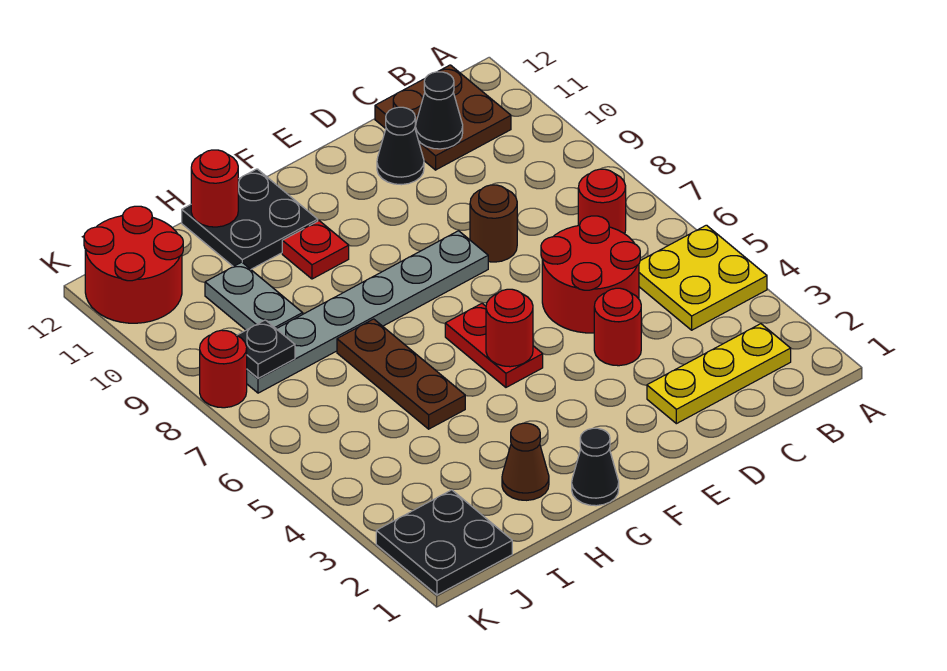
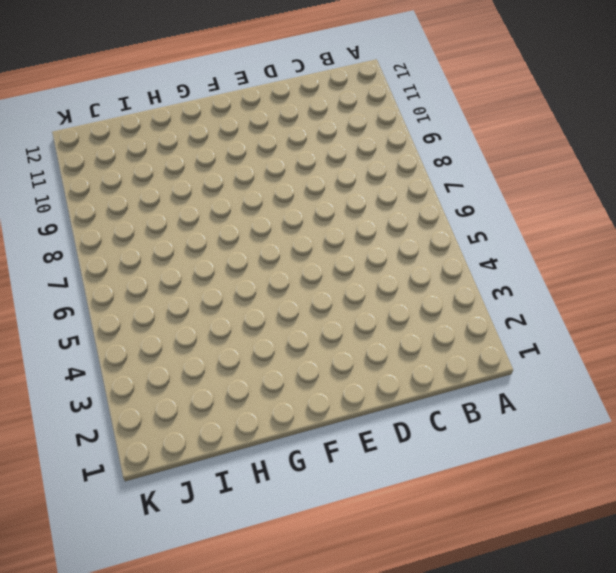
none -> yellow 2x2 plate [639,225,767,330]
none -> yellow 1x3 plate [647,324,791,424]
none -> red 1x1 round brick [578,169,626,234]

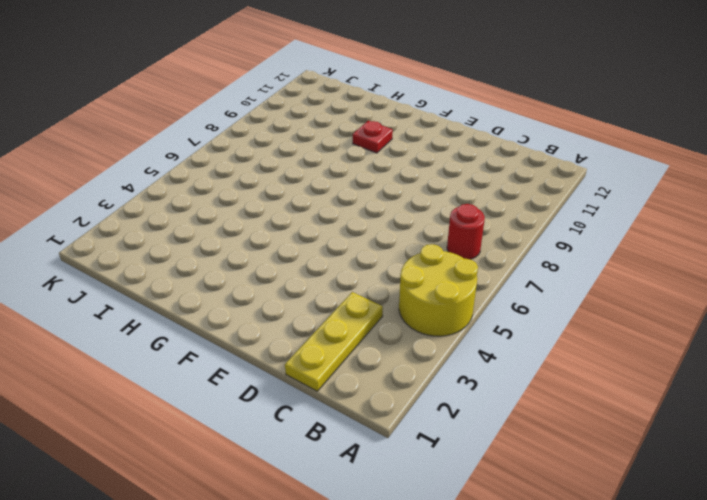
yellow 2x2 round brick [399,244,478,336] -> yellow 2x2 plate [639,225,767,330]
yellow 1x3 plate [285,292,383,391] -> yellow 1x3 plate turned to [647,324,791,424]
none -> brown 2x2 plate [375,65,511,170]
none -> red 2x2 round brick [541,216,640,333]
none -> red 1x1 round brick [594,288,641,366]

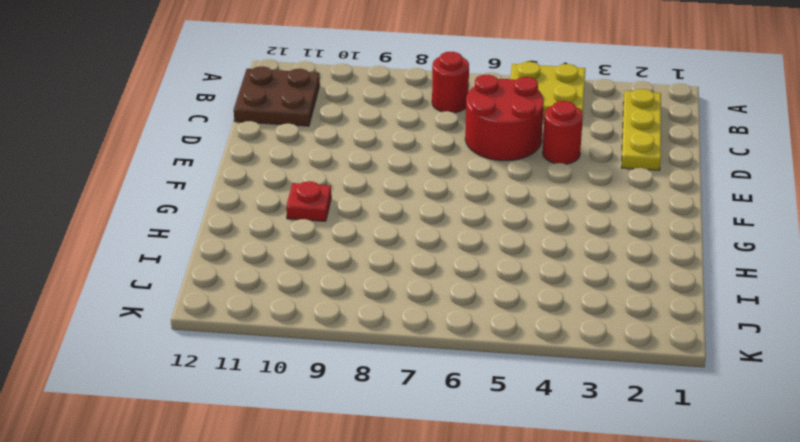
none -> brown 1x1 round brick [470,185,517,262]
none -> black 1x1 cone [377,107,424,185]
none -> grey 1x6 plate [247,231,488,393]

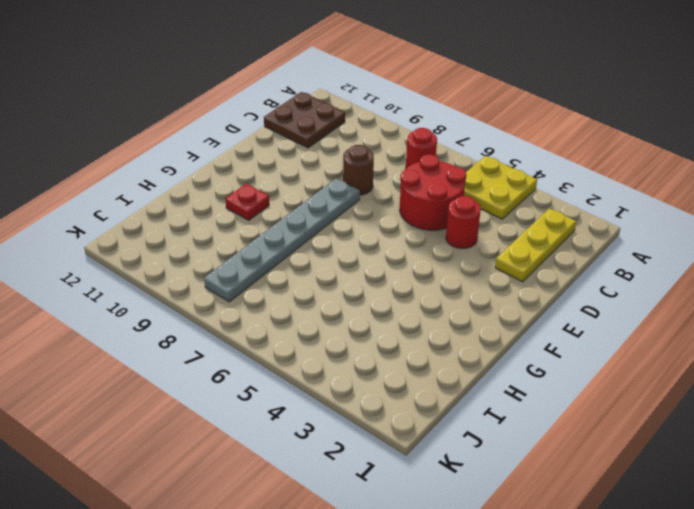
none -> black 1x1 cone [377,107,424,185]
none -> red 1x2 plate [445,304,543,387]
none -> black 1x1 cone [572,428,619,506]

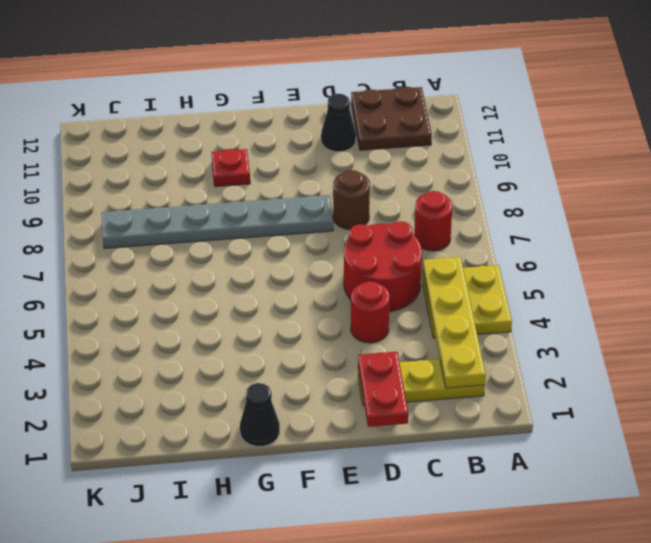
yellow 1x4 plate [423,257,486,388] -> none
red 1x2 plate [358,352,408,427] -> red 1x2 plate moved to [445,304,543,387]
none -> black 2x2 plate [182,169,318,269]
none -> brown 1x1 cone [502,423,549,500]
none -> brown 1x3 plate [337,319,465,429]

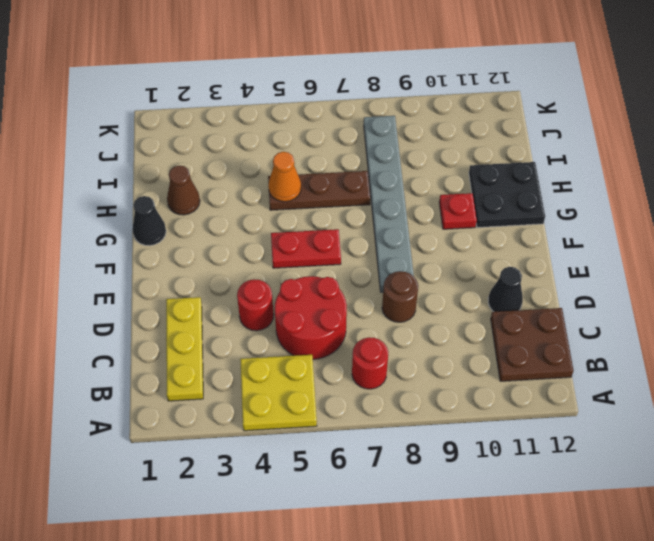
orange 1x1 cone [268,152,301,202] -> none
none -> grey 1x2 plate [205,262,303,330]
none -> black 2x2 plate [376,490,512,595]
none -> red 2x2 round brick [84,206,183,323]

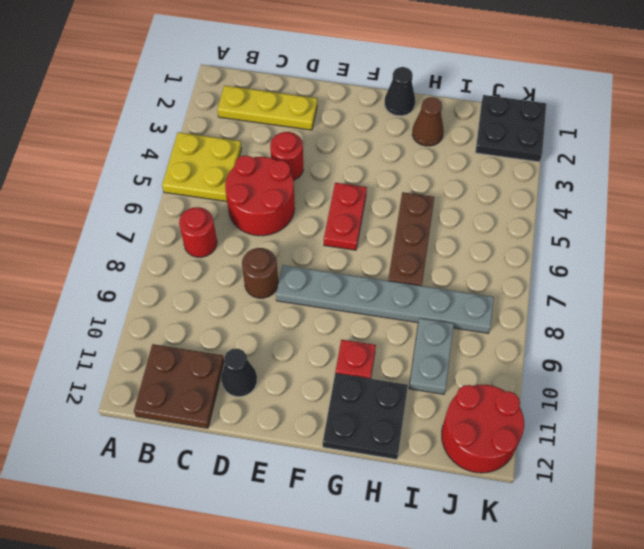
none -> red 1x1 round brick [200,330,247,408]
none -> black 1x1 cone [416,72,463,149]
none -> red 1x1 round brick [486,289,533,367]

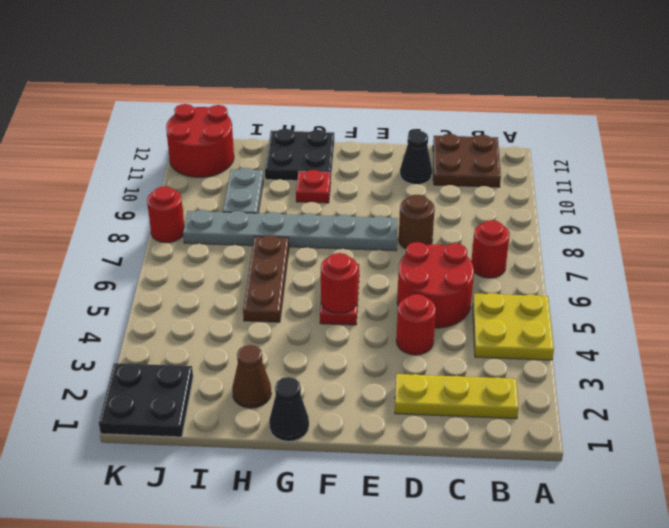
none -> black 1x1 cone [416,72,463,149]
none -> red 1x1 round brick [191,150,238,227]
none -> black 1x1 plate [237,320,295,379]

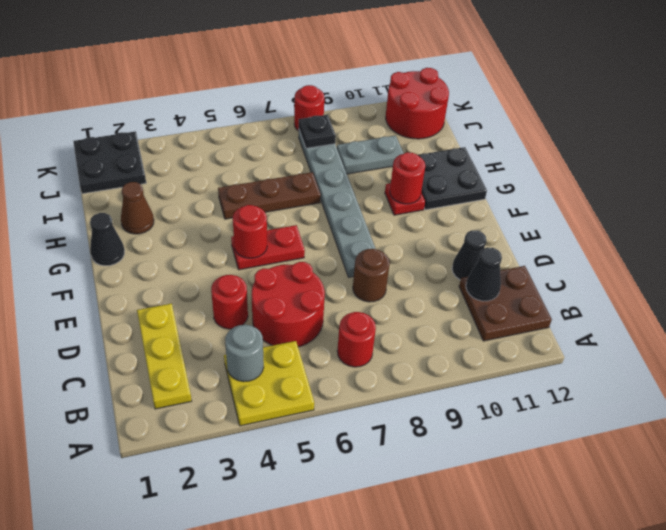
grey 1x1 round brick [225,325,264,382] -> none
red 1x1 round brick [390,152,425,204] -> red 1x1 round brick moved to [191,150,238,227]

